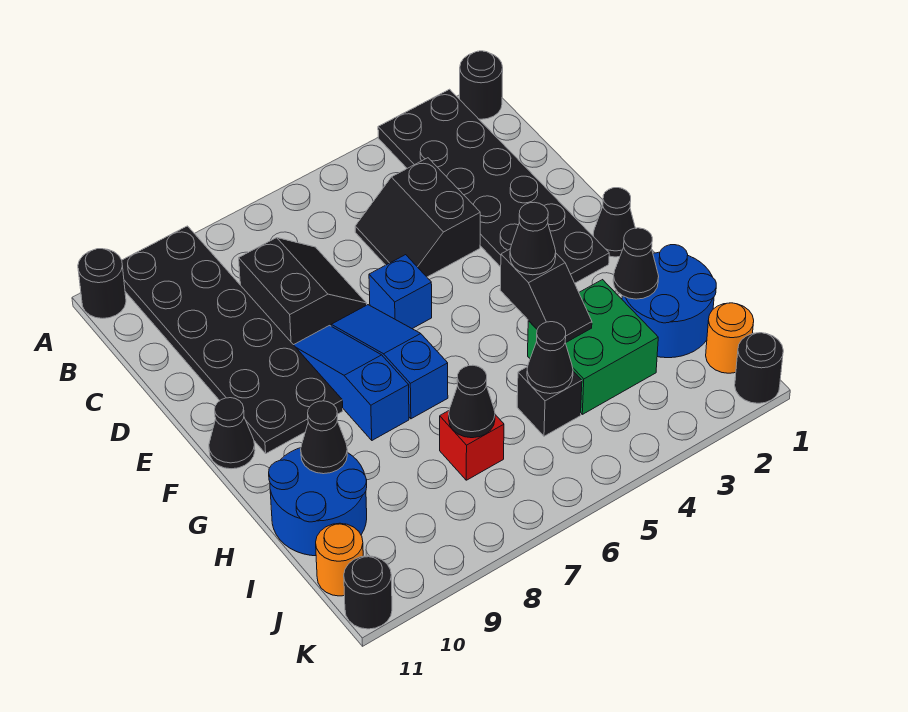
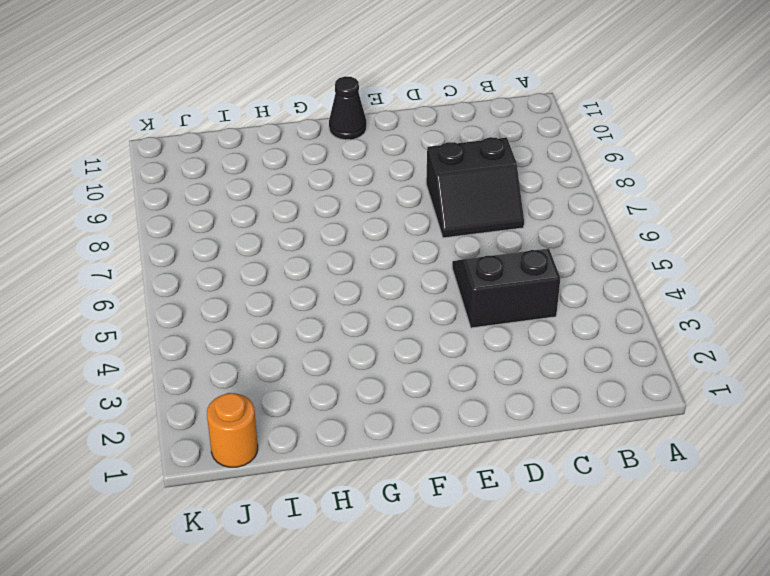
none -> black 1x1 round brick [460,51,503,119]
none -> black 2x6 plate [378,89,609,283]
none -> black 2x6 plate [122,226,343,453]

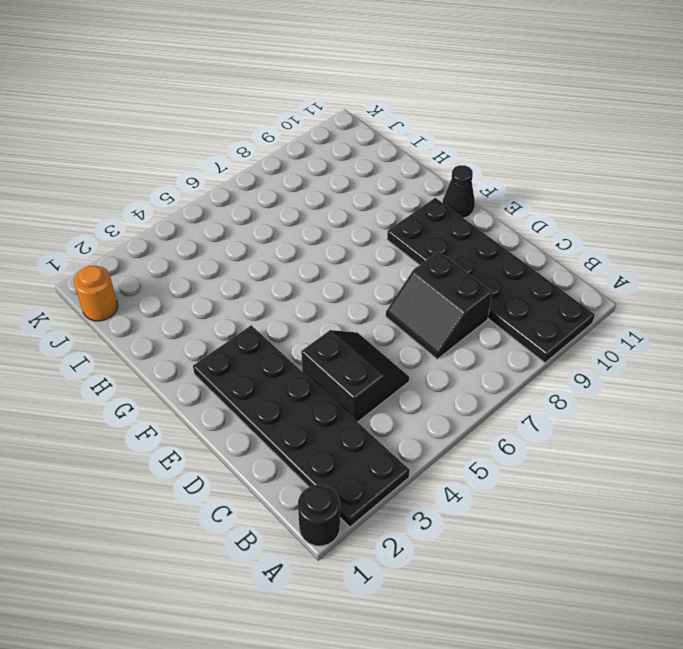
none -> black 1x1 round brick [78,249,126,318]
none -> blue 1x1 brick [369,255,432,329]
none -> blue 1x3 slope [331,305,448,419]

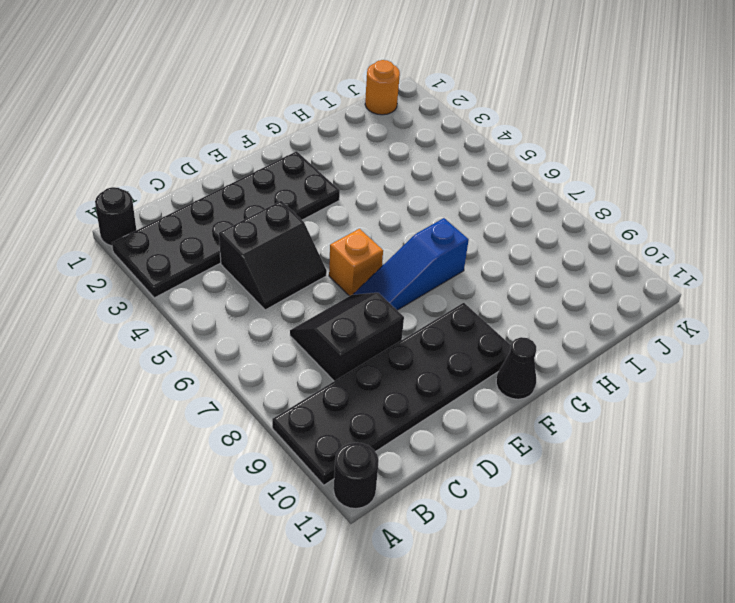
orange 1x1 brick [329,229,383,296] -> blue 1x1 brick [369,255,432,329]
none -> blue 1x3 slope [294,326,409,440]
none -> black 1x1 cone [593,188,635,257]
none -> blue 2x2 round brick [622,245,716,358]

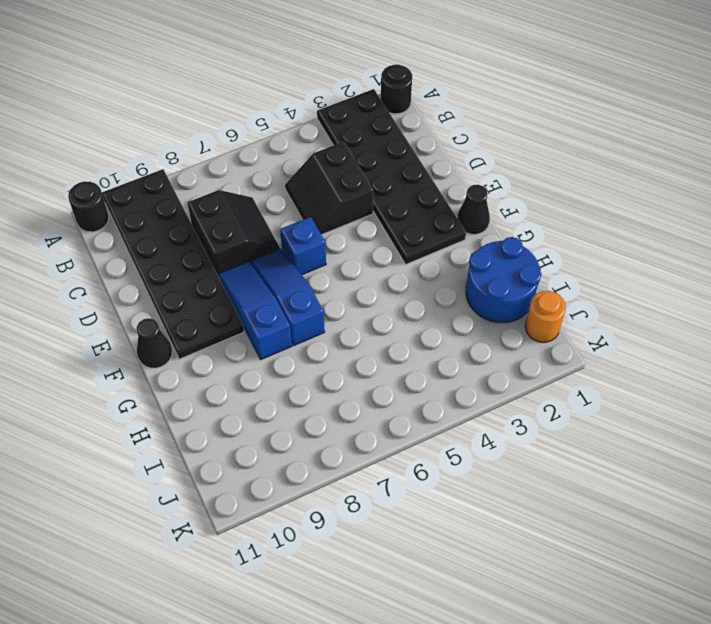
none -> green 2x2 brick [528,280,658,414]
none -> blue 2x2 round brick [269,448,367,556]
none -> black 1x1 brick [517,367,582,436]

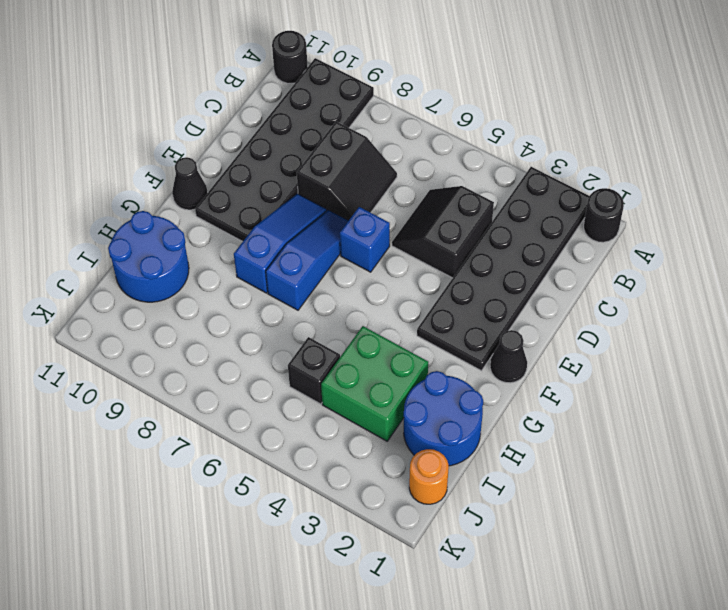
none -> red 1x1 brick [440,411,504,480]
none -> orange 1x1 round brick [316,523,363,596]
none -> black 1x1 round brick [735,333,783,403]

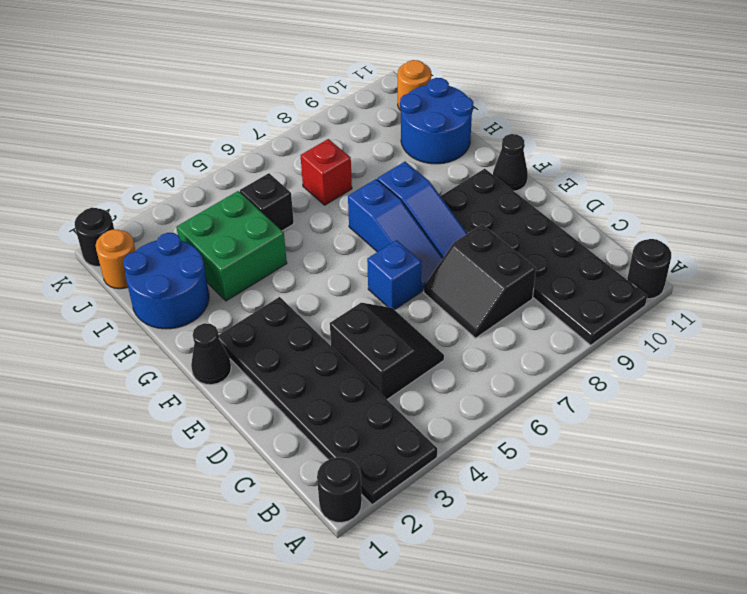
none -> black 1x1 round brick [344,556,392,629]
none -> black 1x2 slope [500,249,592,343]
none -> black 1x1 cone [613,228,659,299]

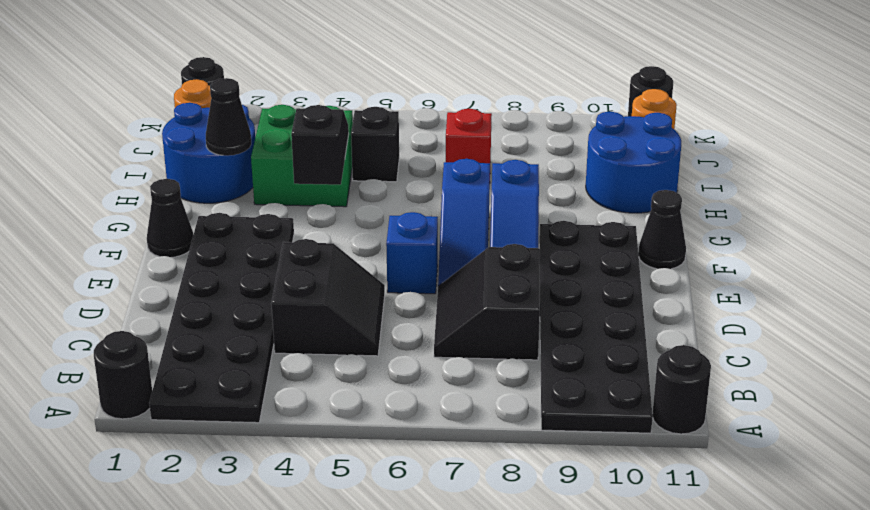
none -> black 1x1 cone [301,401,347,474]
none -> black 1x1 cone [527,322,573,394]
none -> black 1x1 cone [449,365,495,438]

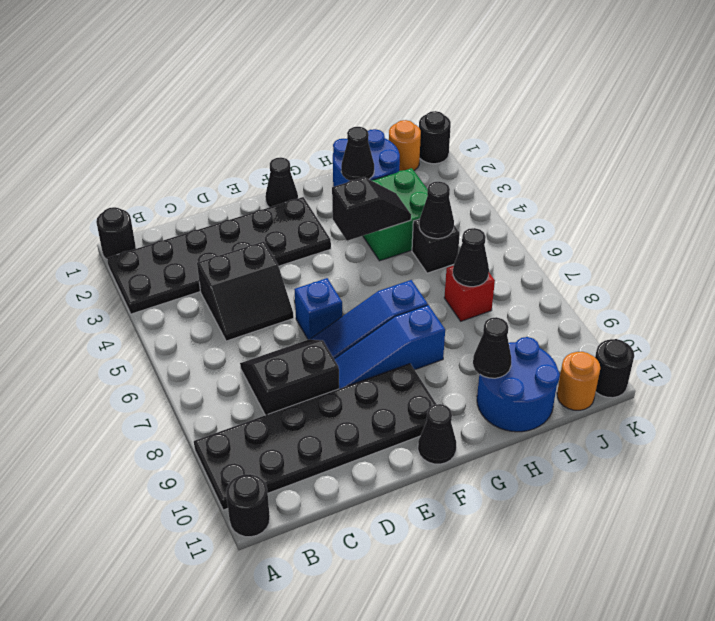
none -> black 1x1 cone [510,202,556,275]

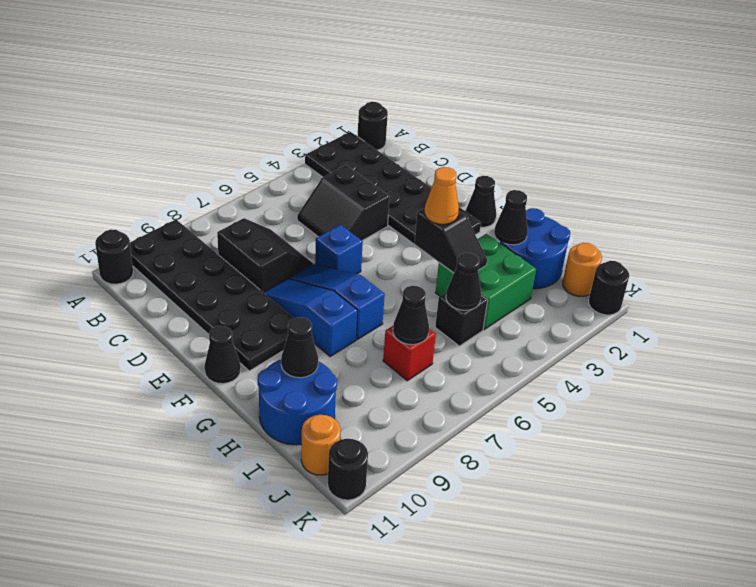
orange 1x1 cone [425,167,459,224] -> black 1x1 cone [510,202,556,275]

